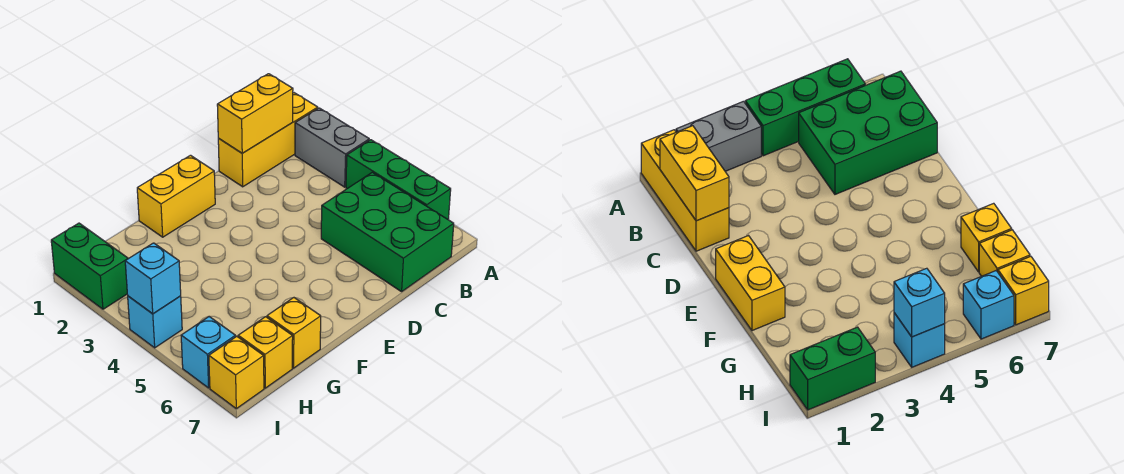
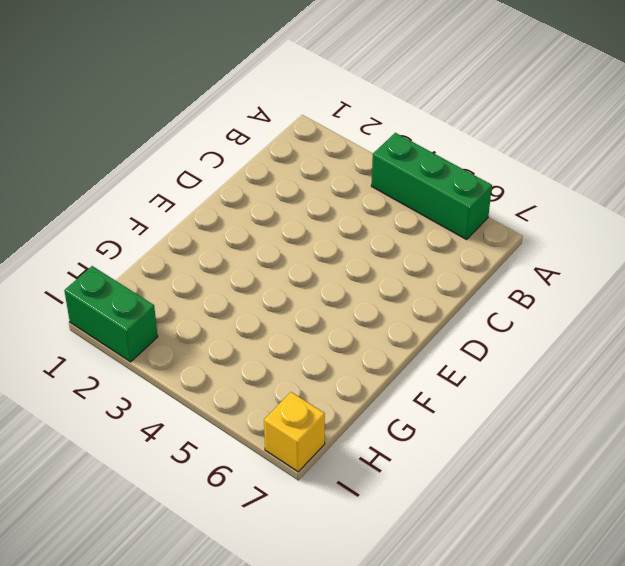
none -> yellow 1x3 brick [218,93,318,187]
none -> grey 1x2 brick [295,108,369,187]
none -> green 2x3 brick [321,172,454,292]

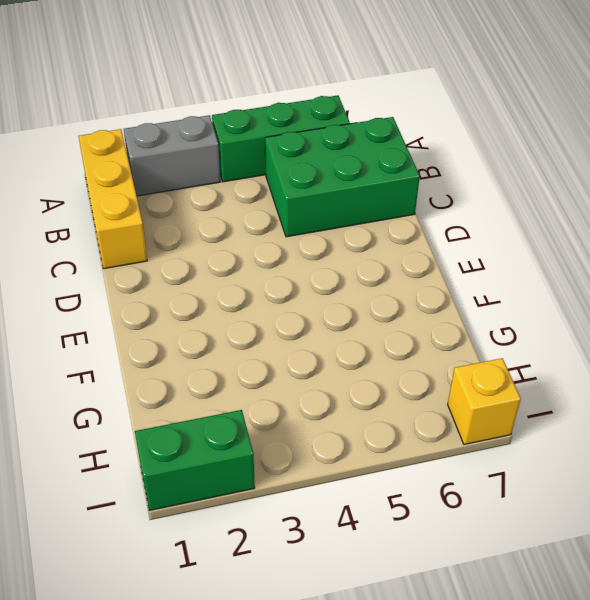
none -> yellow 1x2 brick [137,155,215,237]
none -> yellow 1x1 brick [267,298,321,368]
none -> yellow 1x1 brick [238,317,293,388]

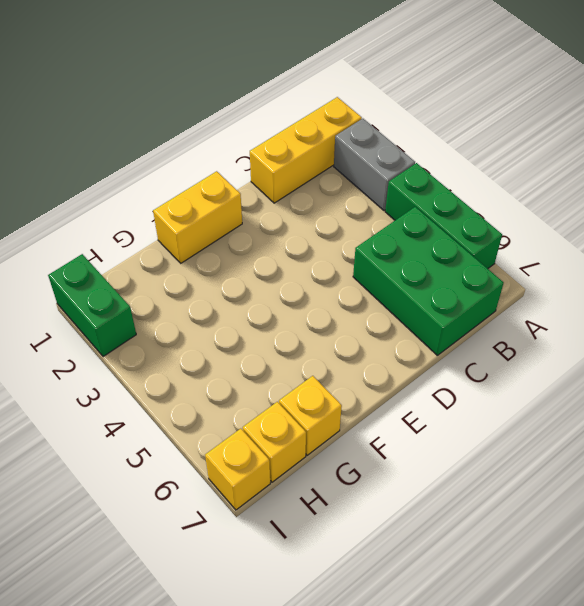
none -> cyan 1x1 brick [128,296,182,348]
none -> cyan 1x1 brick [181,317,235,388]
none -> yellow 1x2 brick [217,74,293,153]

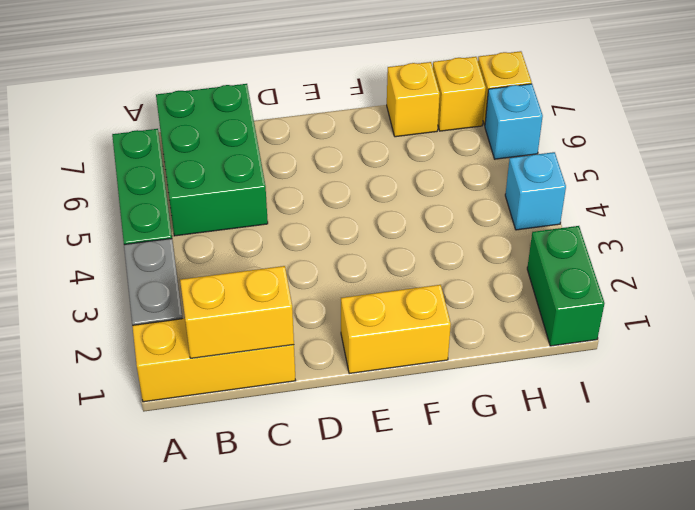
none -> cyan 1x1 brick [125,243,181,314]

